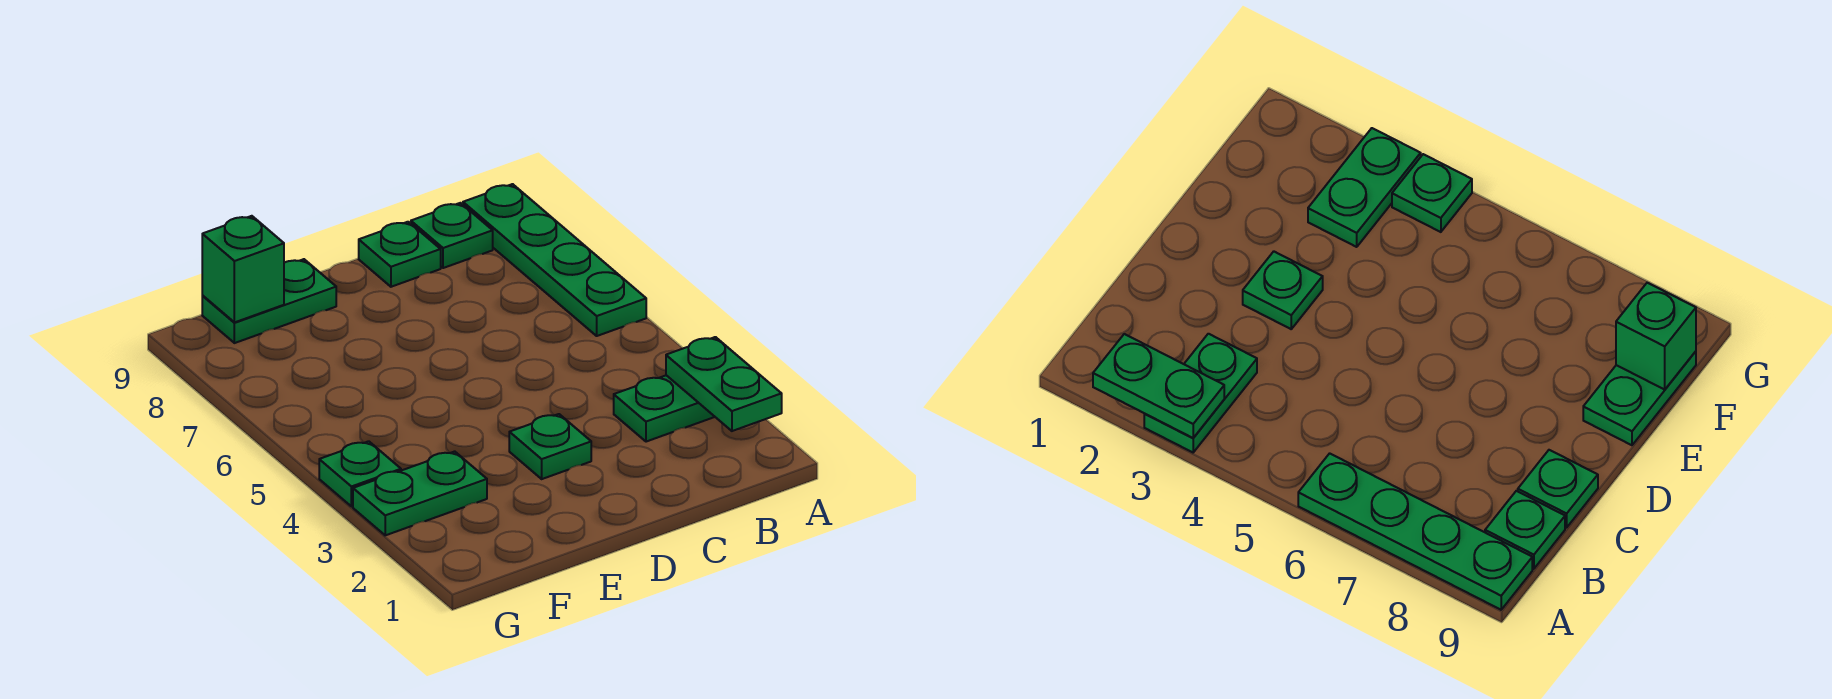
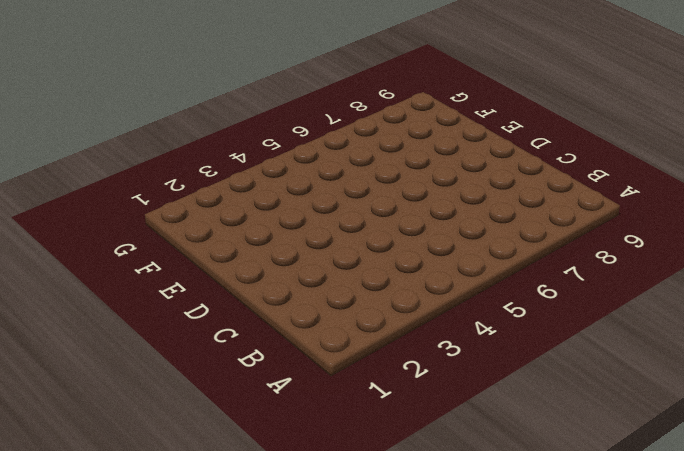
none -> green 1x2 plate [614,375,715,442]
none -> green 1x4 plate [463,184,646,336]

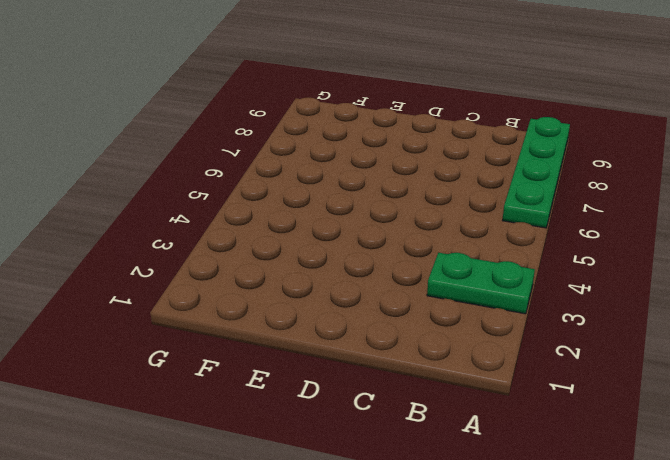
none -> green 1x1 plate [411,203,493,268]
none -> green 1x1 plate [359,222,441,287]

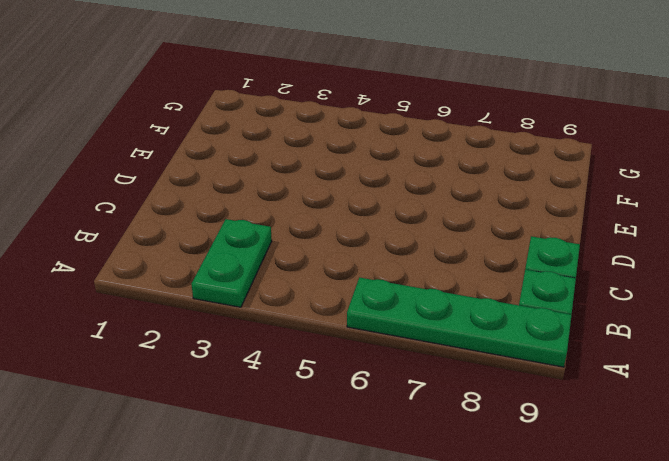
none -> green 1x1 plate [509,414,591,479]
none -> green 1x2 plate [202,259,336,343]

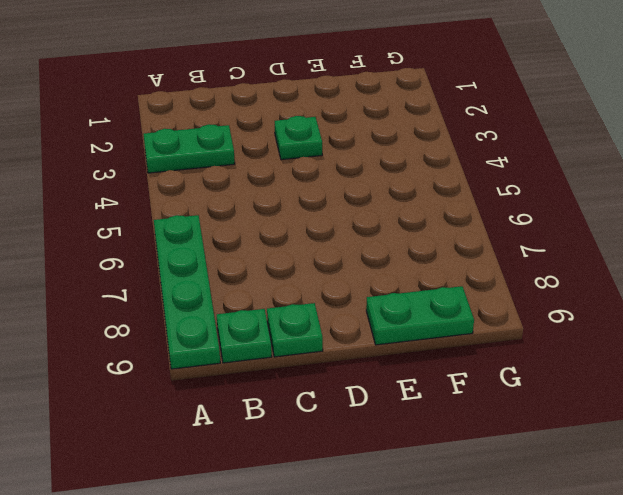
none -> green 1x2 plate [353,451,487,535]
none -> green 1x1 plate [319,441,401,507]

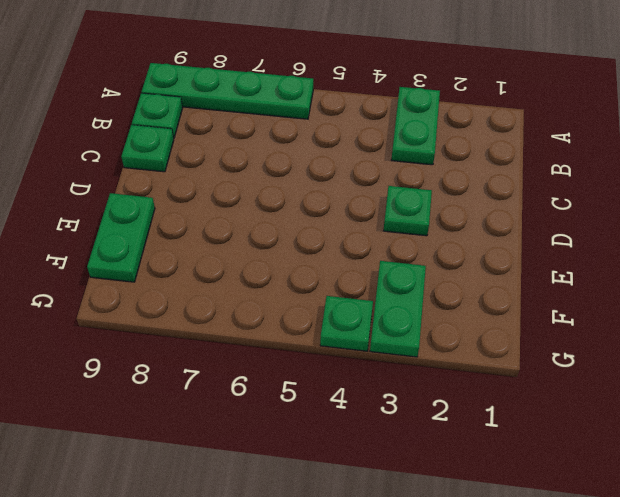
none -> green 1x2 plate [666,337,782,431]
none -> green 1x1 brick [202,216,284,322]

